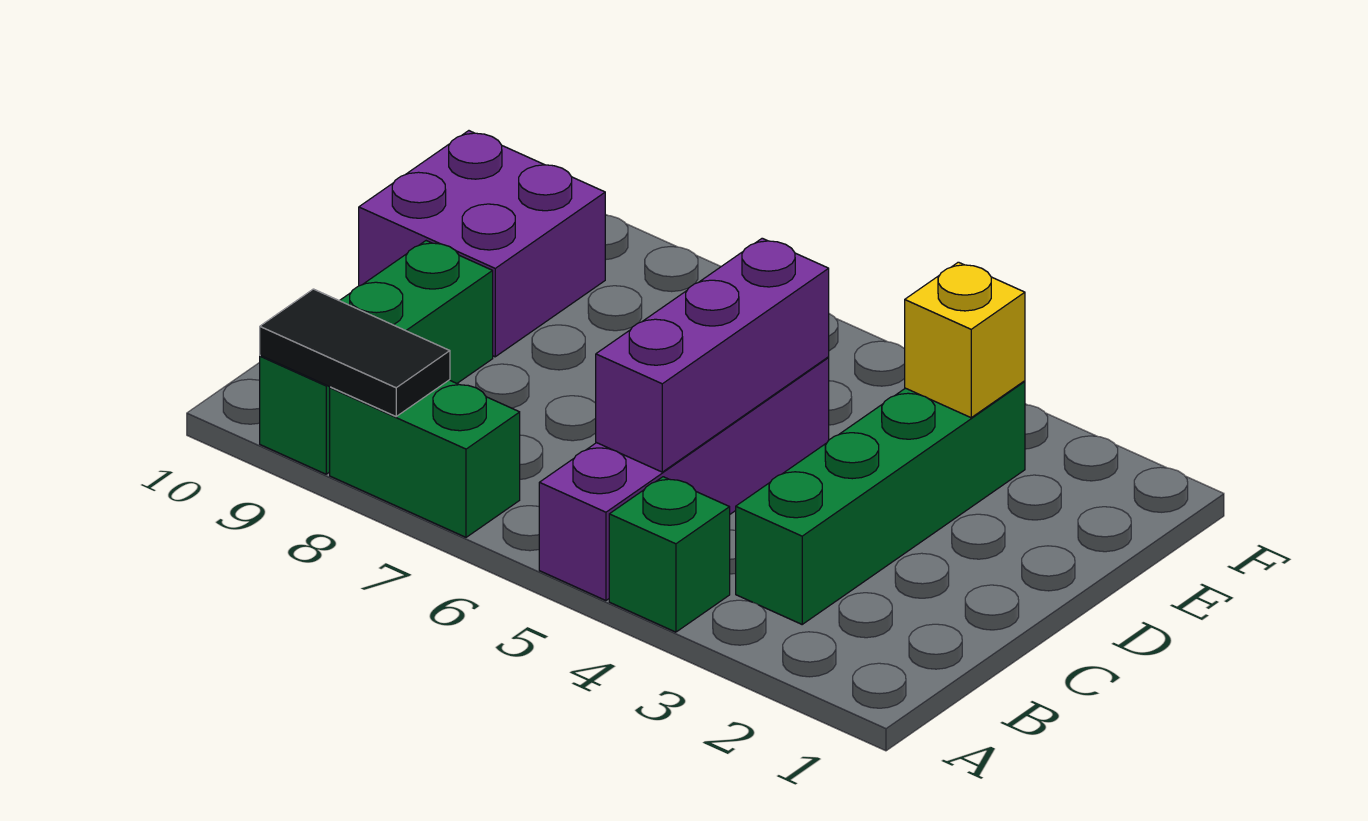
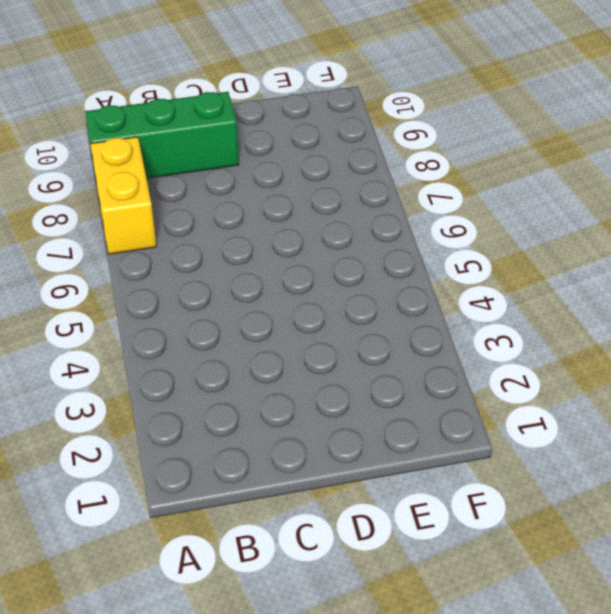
yellow 1x2 brick [90,137,156,254] -> green 1x2 brick [330,380,520,537]
none -> green 1x1 brick [609,477,730,632]
none -> purple 1x4 brick [539,357,829,601]

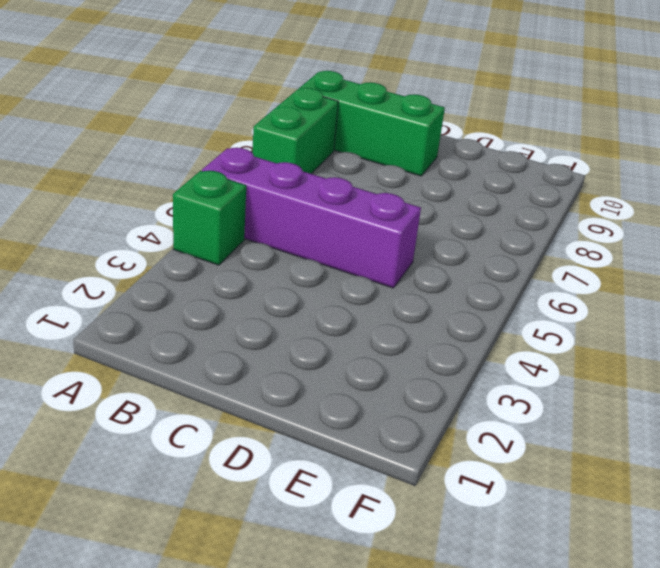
none -> green 1x4 brick [736,381,1025,624]
none -> purple 2x2 brick [359,131,605,357]

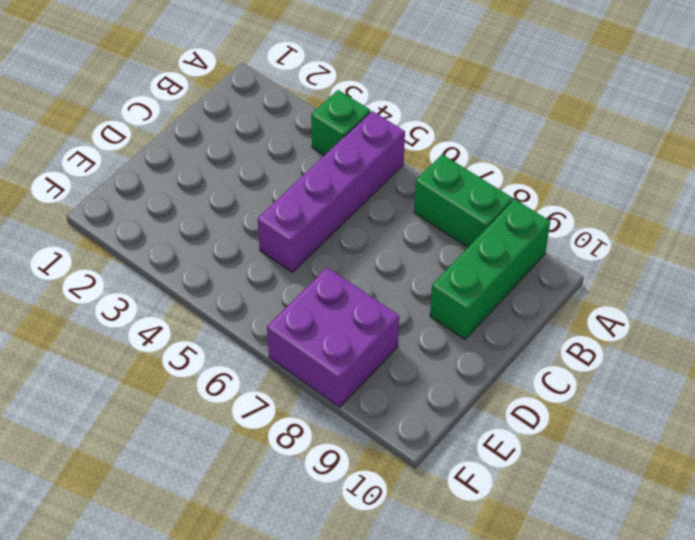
purple 2x2 brick [267,267,399,407] -> purple 2x2 brick moved to [359,131,605,357]
none -> green 1x4 brick [736,381,1025,624]
none -> black 1x2 tile [260,289,450,416]

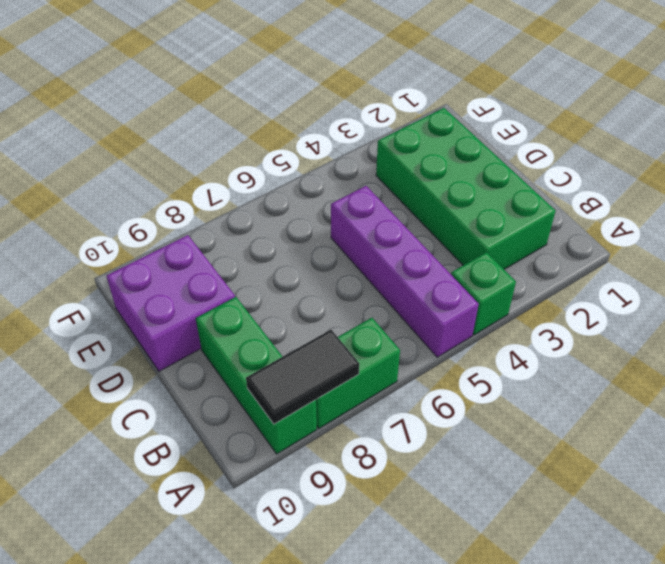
green 2x4 brick [376,108,556,269] -> green 1x4 brick [736,381,1025,624]
none -> purple 1x3 brick [596,238,829,472]
none -> yellow 1x1 brick [905,262,1025,418]

